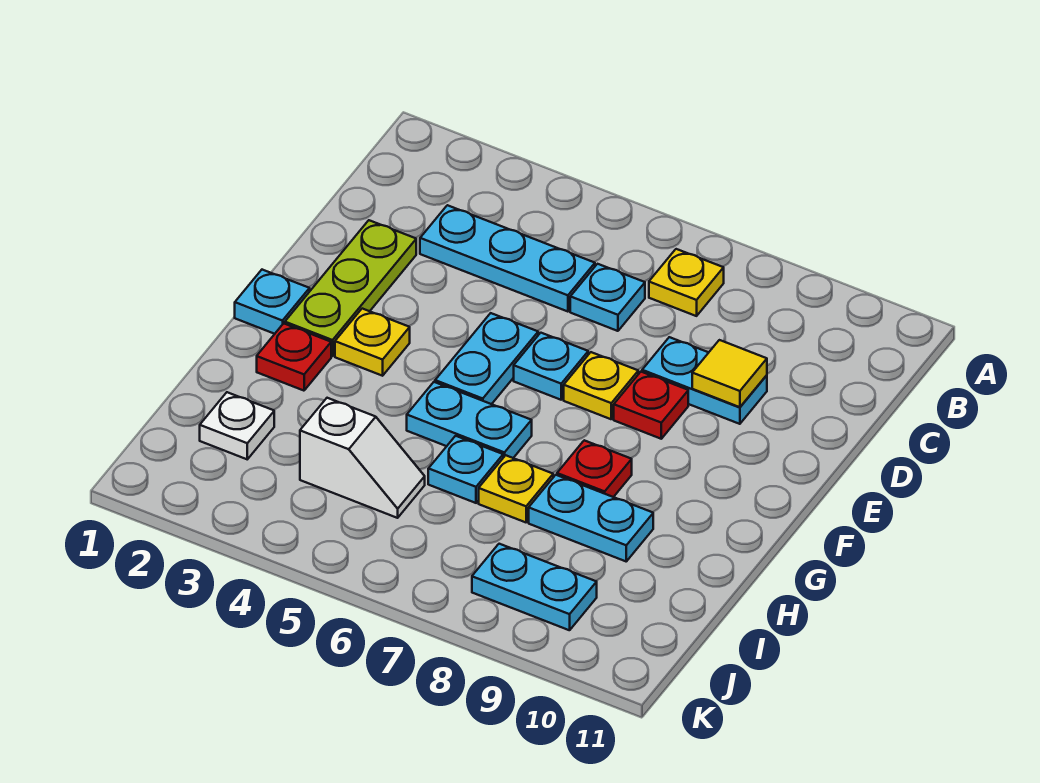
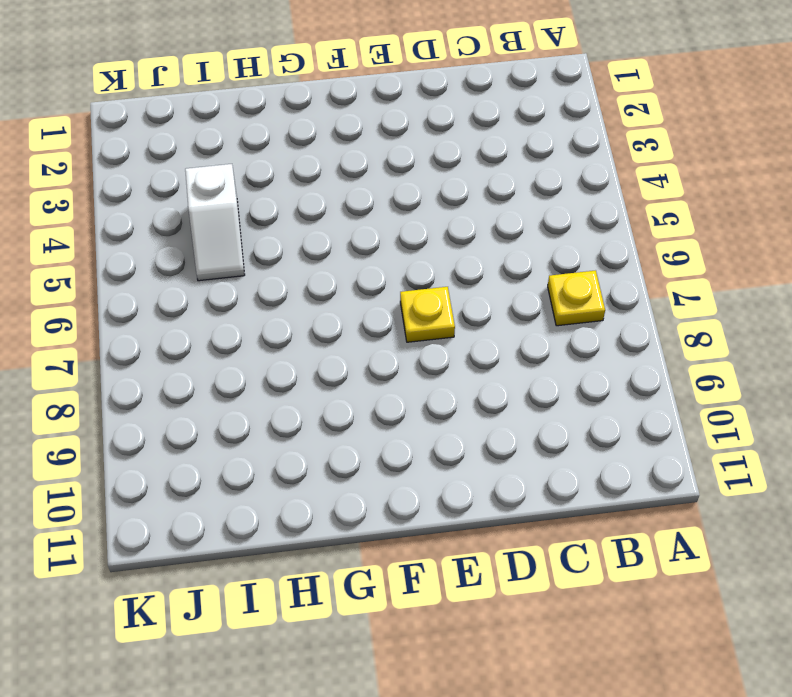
none -> cyan 1x3 plate [420,205,595,312]
none -> cyan 1x1 plate [570,264,645,331]
none -> lime 1x3 plate [285,220,416,356]

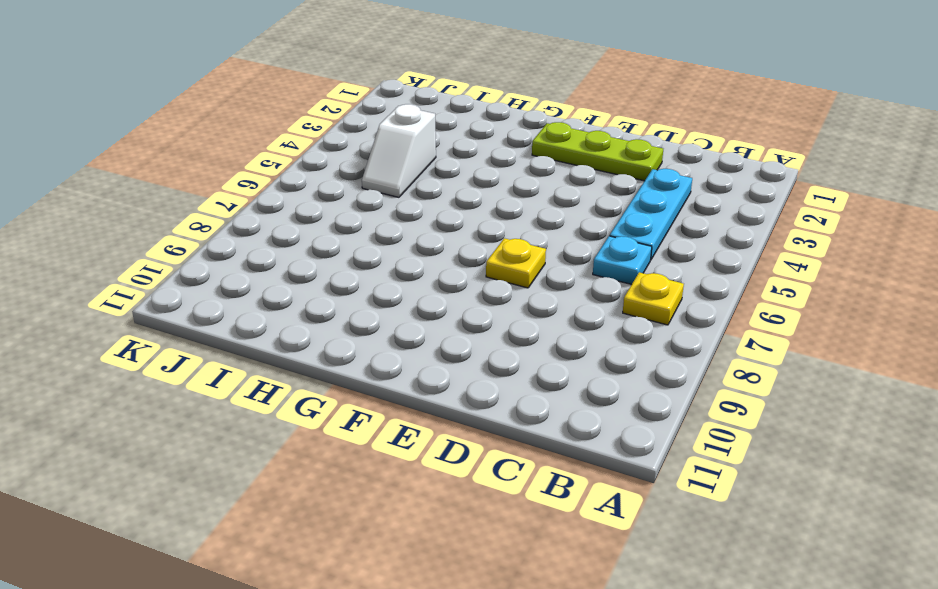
none -> cyan 1x2 plate [642,337,767,424]
none -> cyan 1x2 plate [435,313,538,404]
none -> cyan 1x1 plate [514,333,588,400]

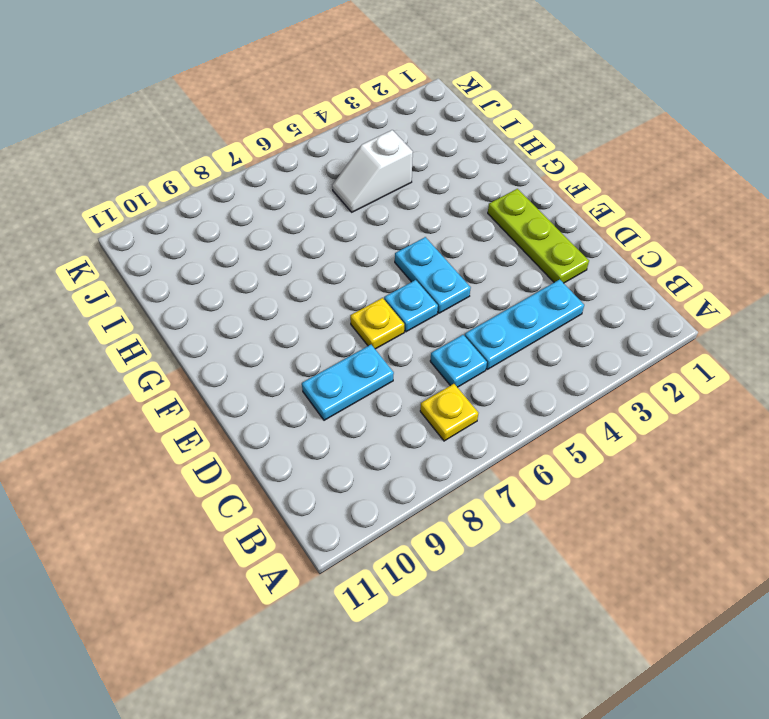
none -> red 1x1 plate [614,372,688,439]
none -> cyan 1x1 plate [235,270,310,334]
none -> yellow 1x1 plate [335,309,410,376]

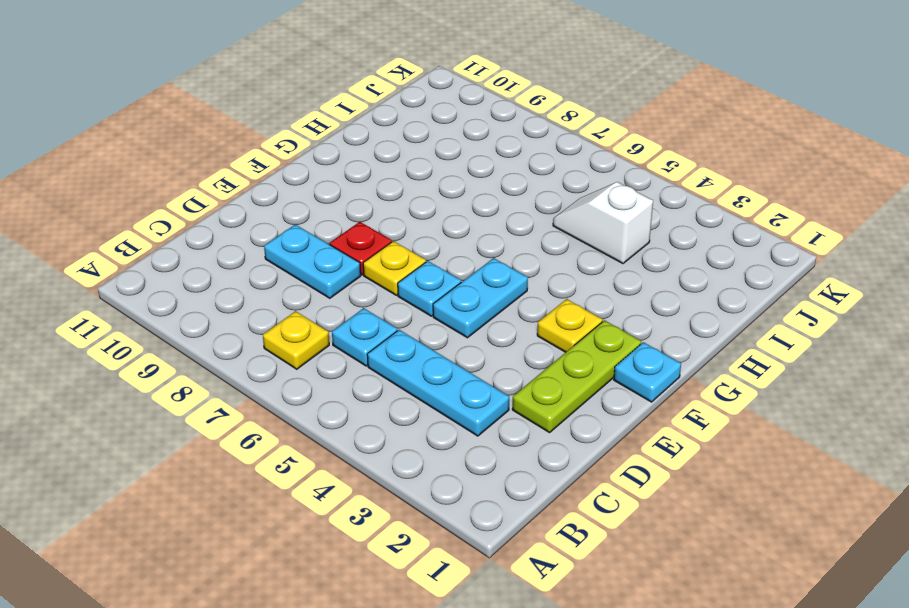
none -> red 1x1 plate [257,323,331,391]
none -> cyan 1x2 plate [407,382,532,458]
none -> red 1x1 plate [557,440,632,497]

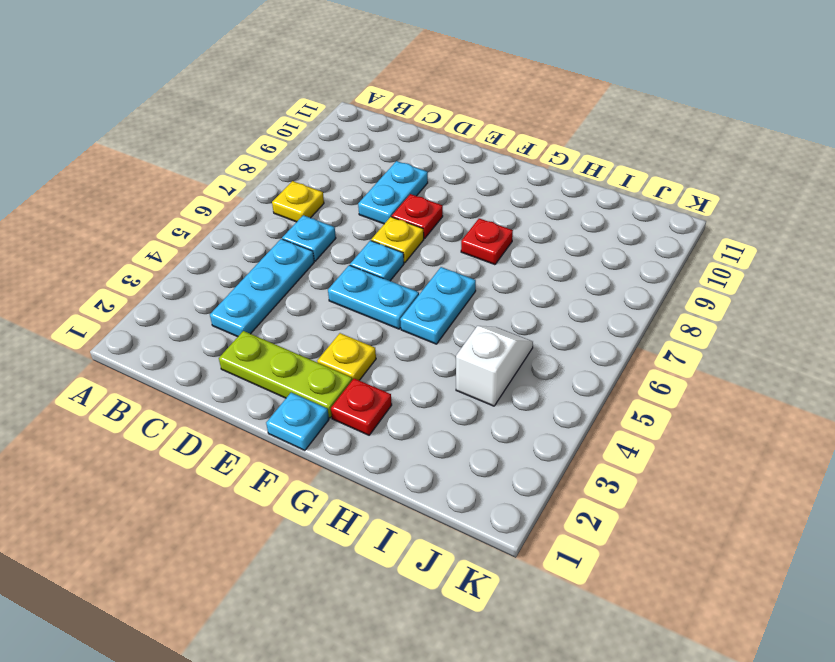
none -> cyan 1x1 plate [428,436,503,503]
none -> yellow 1x1 plate [479,455,553,522]
none -> cyan 1x2 plate [529,475,653,561]

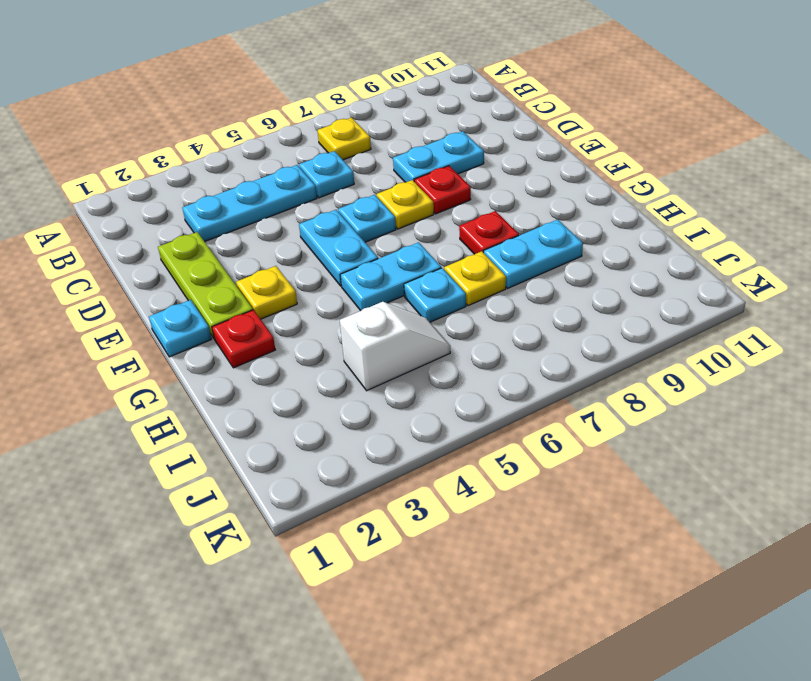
none -> white 1x1 plate [200,392,274,459]
none -> cyan 1x2 plate [472,544,597,630]
none -> yellow 1x1 tile [692,340,767,407]

